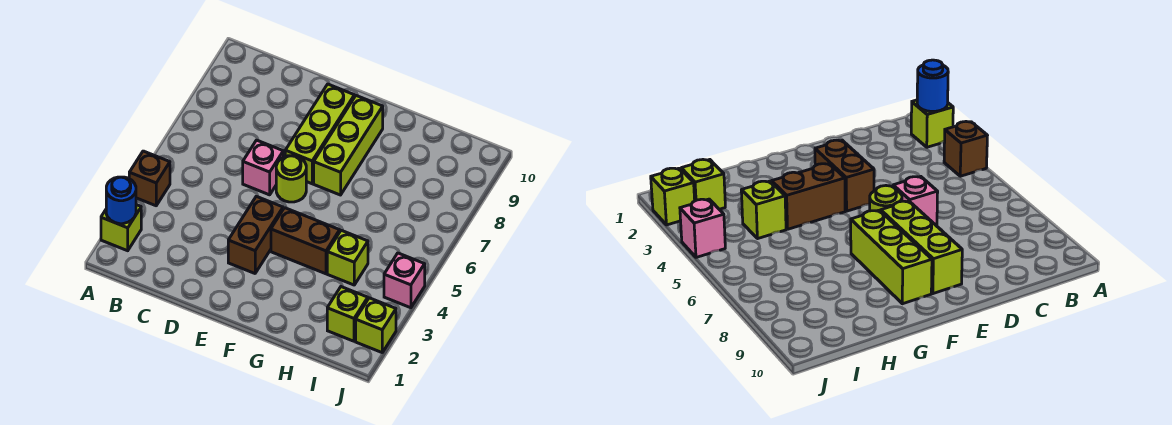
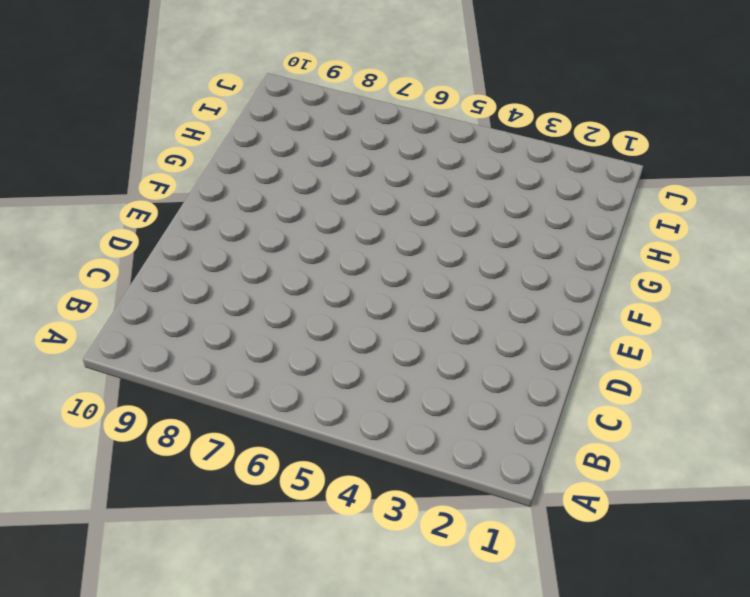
none -> lime 1x1 brick [101,205,141,251]
none -> brown 1x1 brick [129,151,170,206]
none -> pink 1x1 brick [243,140,283,195]

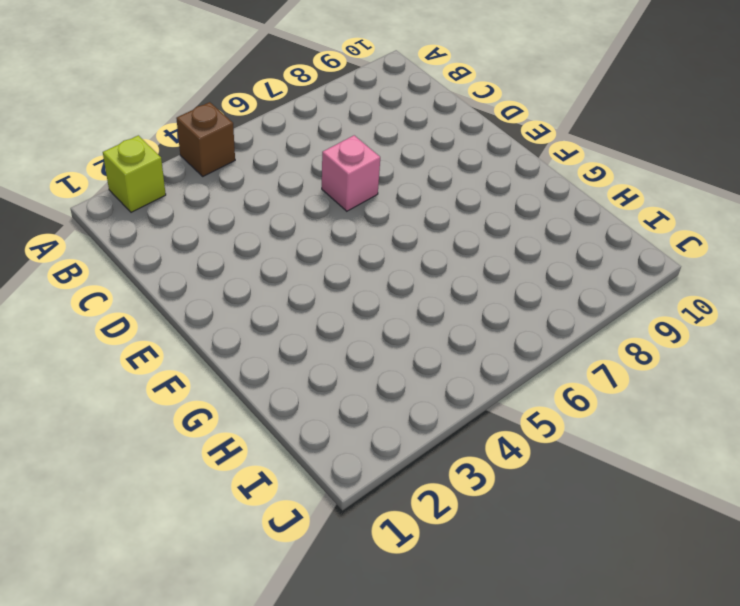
none -> brown 1x2 brick [228,196,283,273]
none -> lime 1x1 round brick [276,156,306,202]
none -> lime 1x3 brick [285,84,354,184]

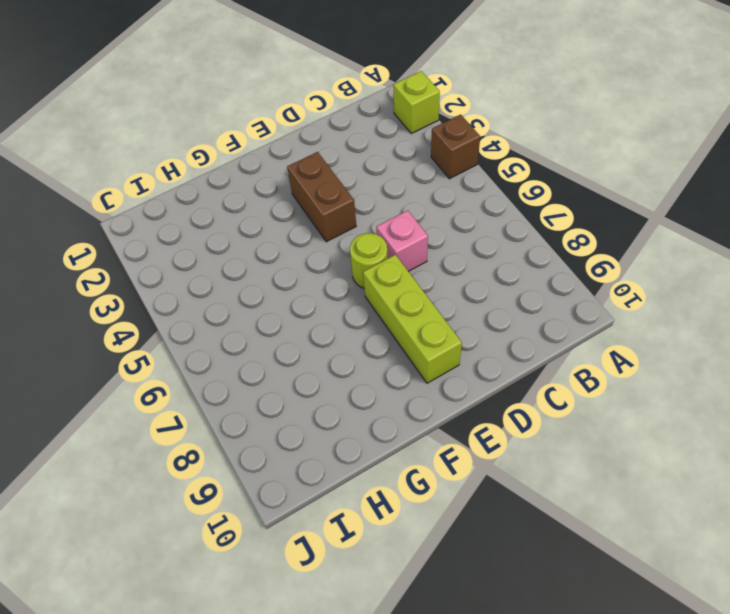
none -> brown 1x2 brick [271,208,340,274]
none -> lime 1x3 brick [314,96,383,195]
none -> lime 1x1 brick [327,230,368,285]

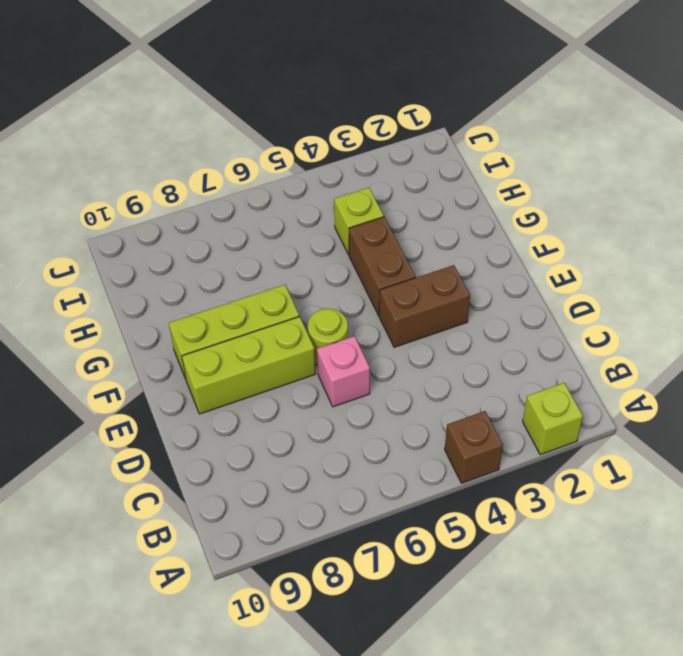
none -> lime 1x1 brick [327,287,368,341]
none -> lime 1x1 brick [356,298,396,352]
none -> pink 1x1 brick [384,253,425,308]

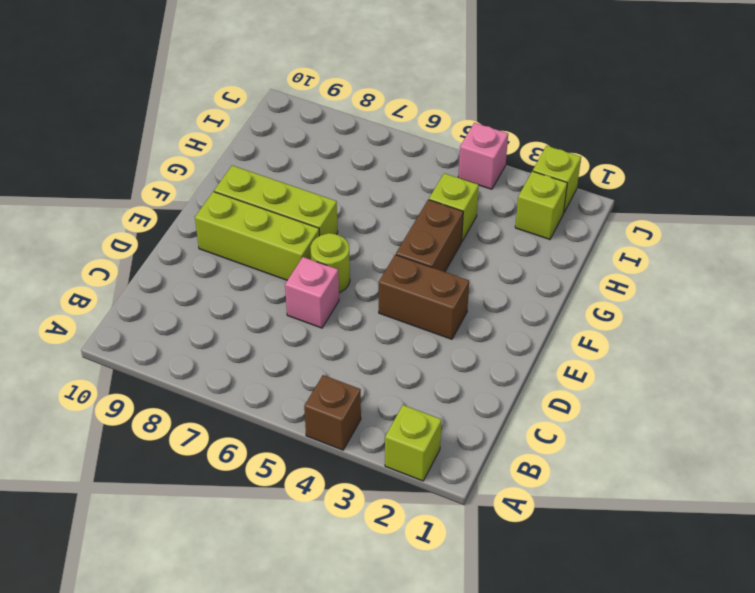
none -> blue 1x1 round brick [106,177,136,224]

